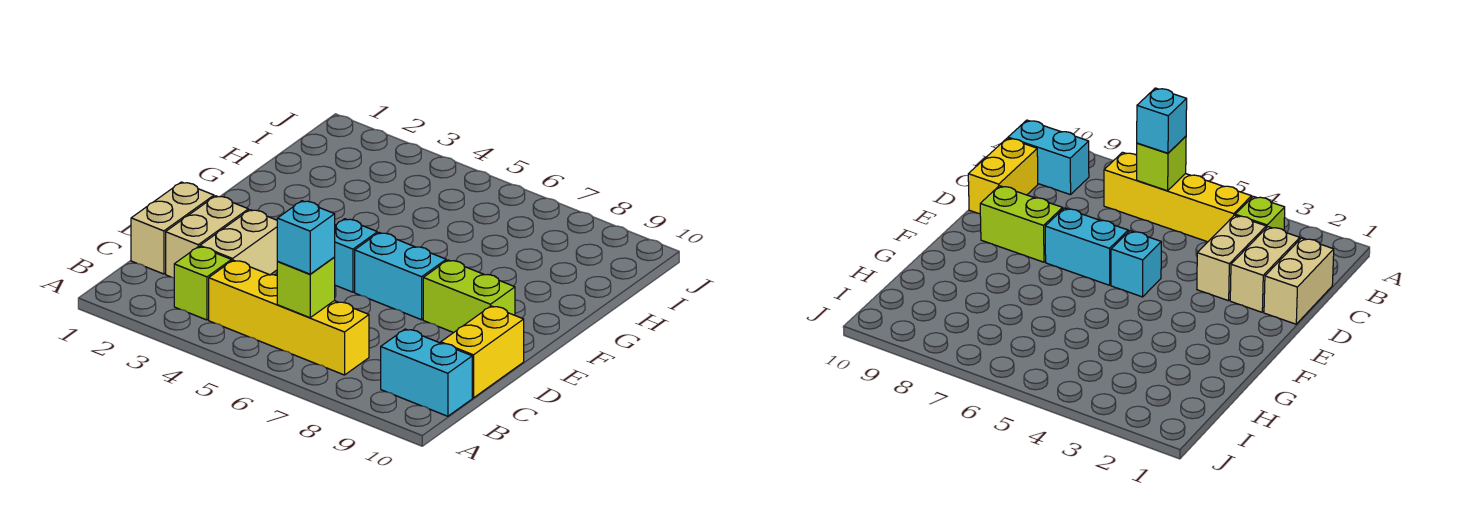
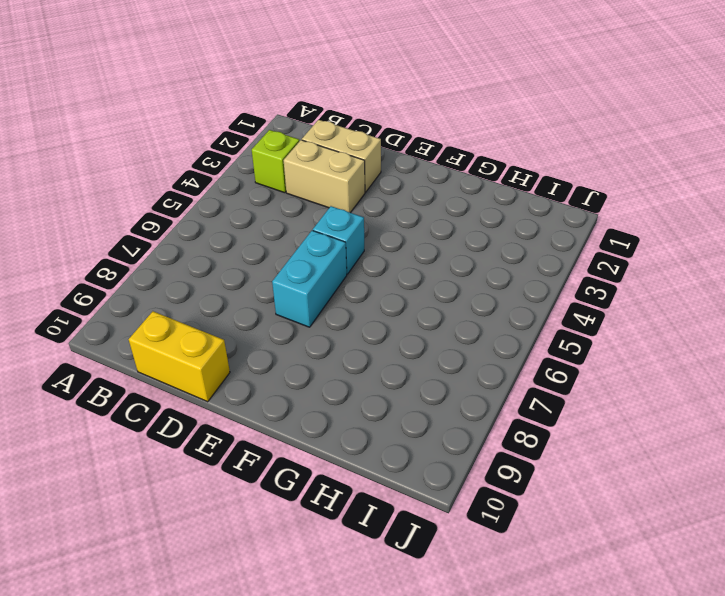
none -> yellow 1x4 brick [209,260,369,375]
none -> cyan 1x2 brick [381,329,472,416]
none -> tan 1x2 brick [131,182,214,274]

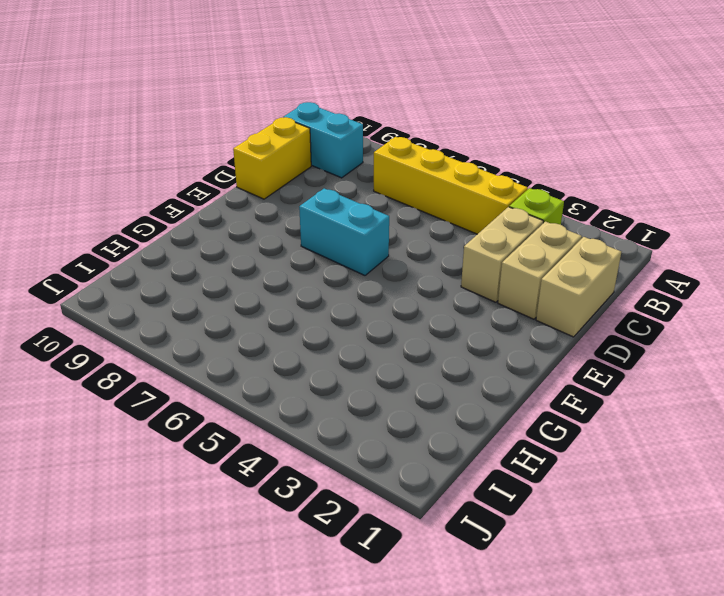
none -> cyan 1x1 brick [334,219,377,292]
none -> lime 1x2 brick [423,260,515,333]
none -> lime 1x1 brick [277,258,335,318]

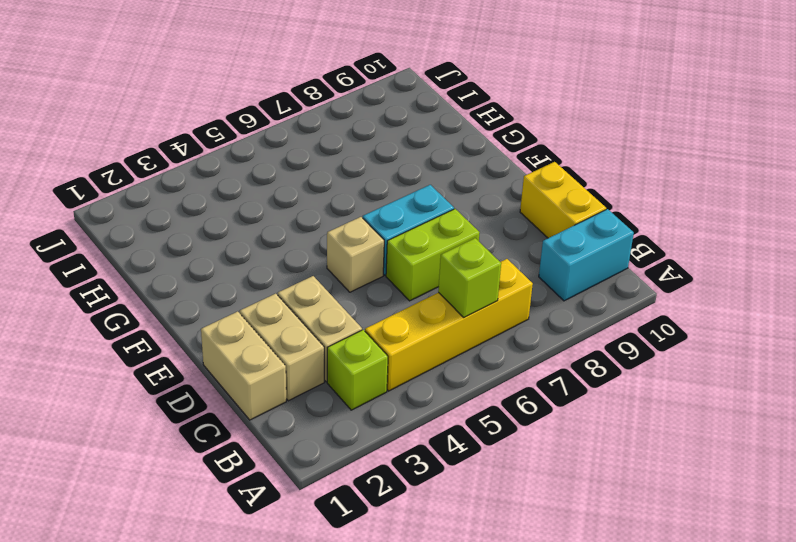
lime 1x2 brick [386,209,480,301] -> lime 1x2 brick moved to [423,260,515,333]
tan 1x1 brick [327,217,384,292] -> cyan 1x1 brick [334,219,377,292]
none -> cyan 1x1 brick [277,201,335,274]

